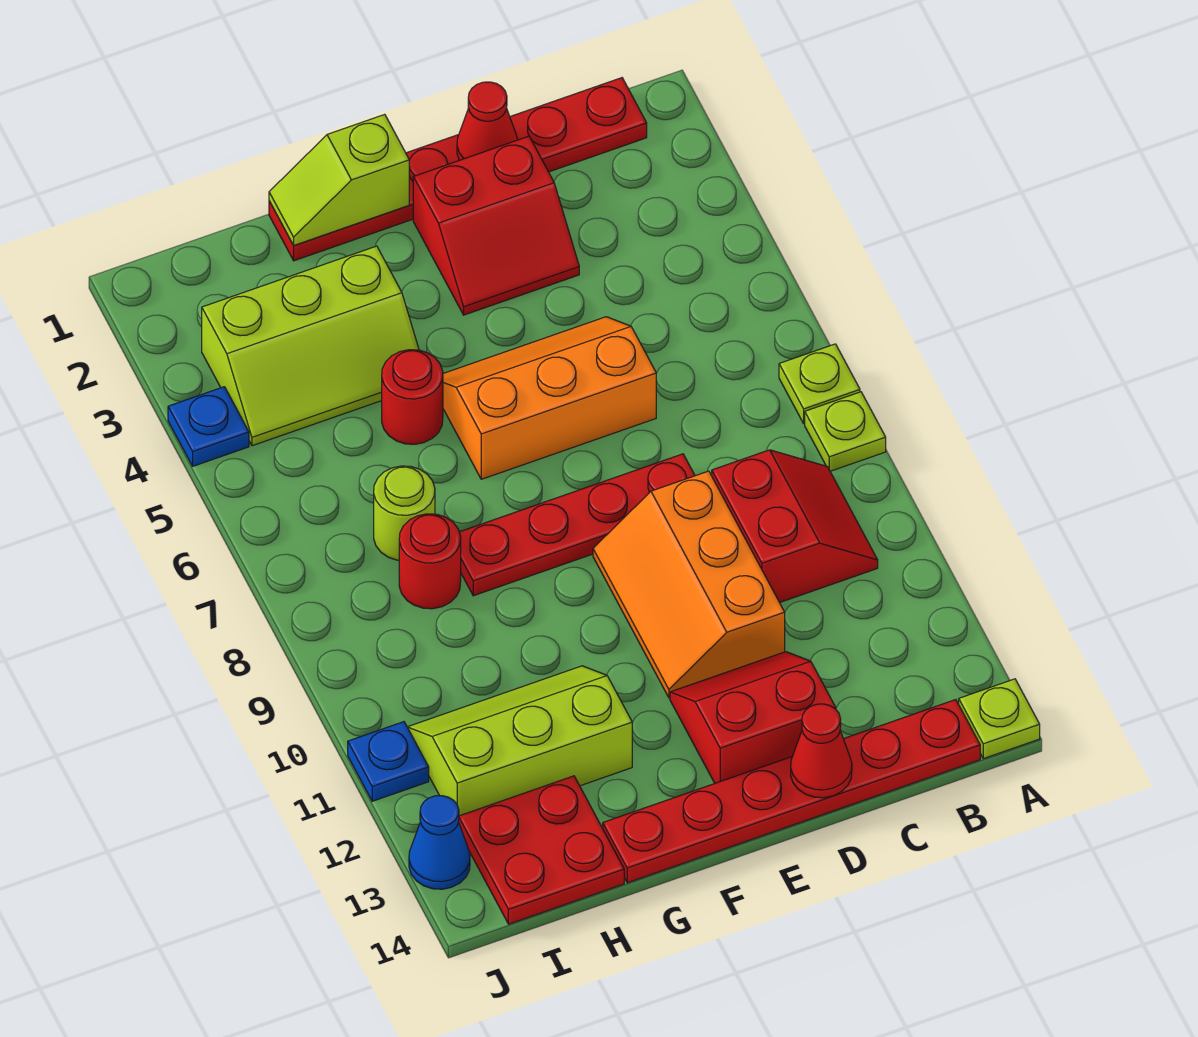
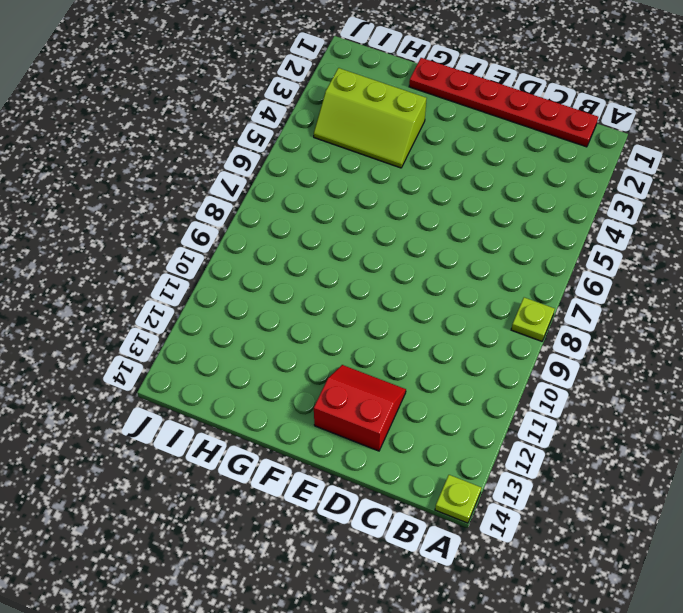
none -> lime 1x1 plate [779,344,860,424]
none -> red 2x2 slope [712,450,878,603]
none -> red 1x6 plate [603,700,980,883]

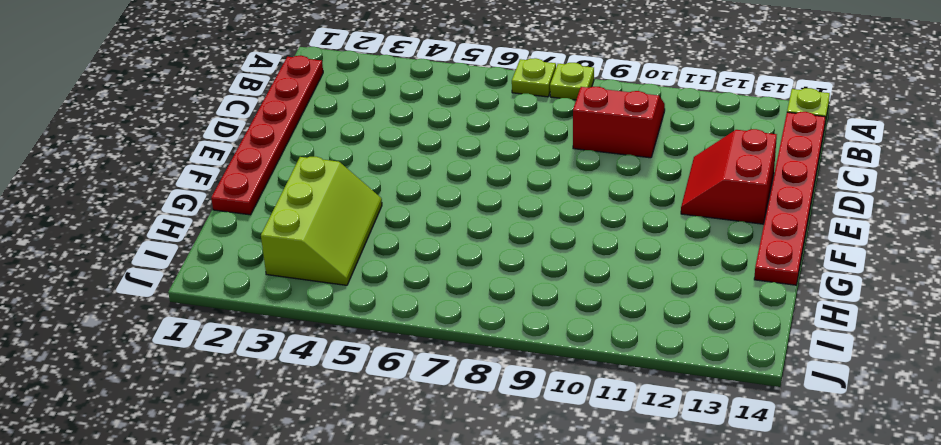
none -> red 2x2 slope [413,136,579,315]
none -> orange 2x3 slope [443,317,656,479]
none -> red 1x4 plate [459,454,695,596]

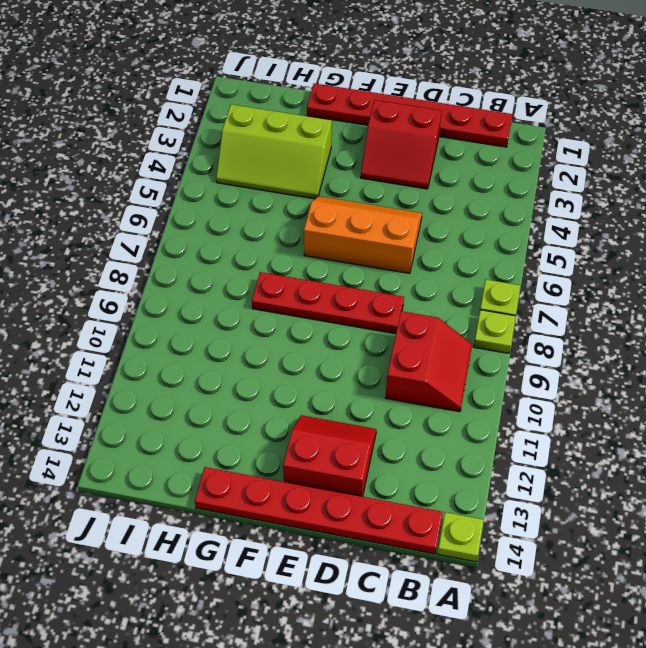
none -> orange 2x3 slope [593,471,785,698]
none -> red 1x1 round brick [382,350,443,444]
none -> lime 2x3 slope [407,666,632,816]

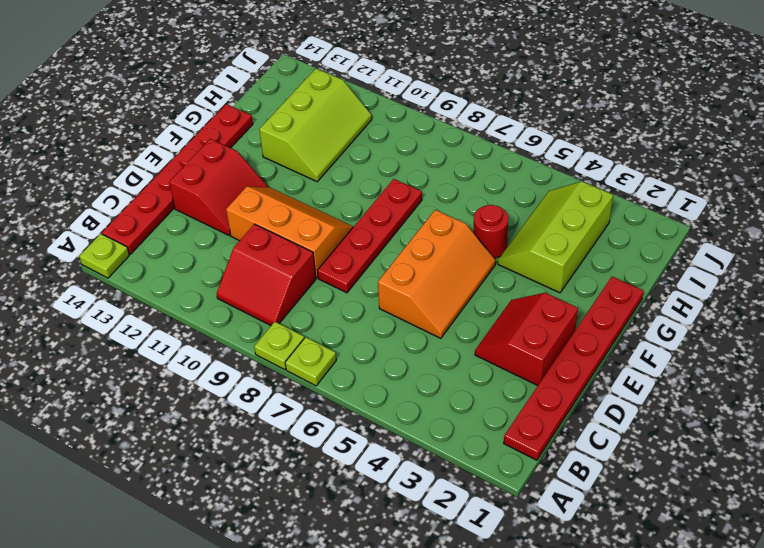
none -> lime 1x1 round brick [374,466,435,560]
none -> red 1x1 round brick [399,514,461,609]
none -> red 2x2 plate [458,776,624,924]

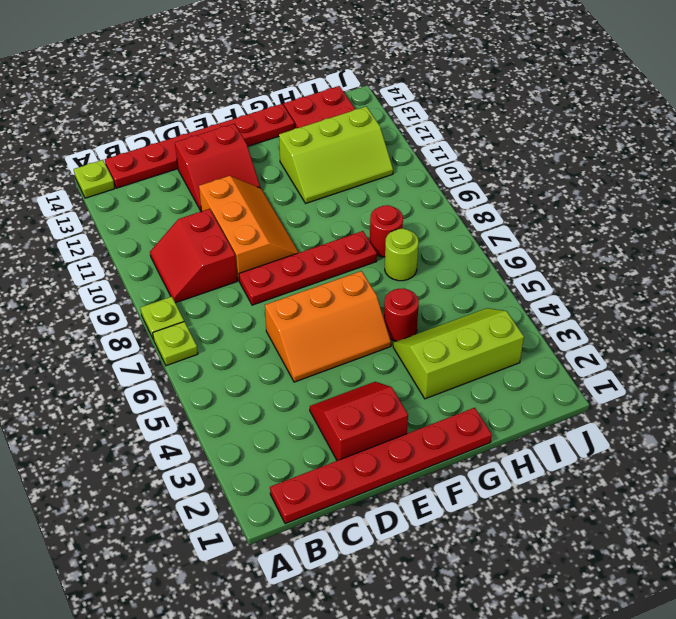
none -> blue 1x1 plate [168,387,249,466]
none -> blue 1x1 plate [348,722,429,801]
none -> blue 1x1 cone [409,796,470,889]

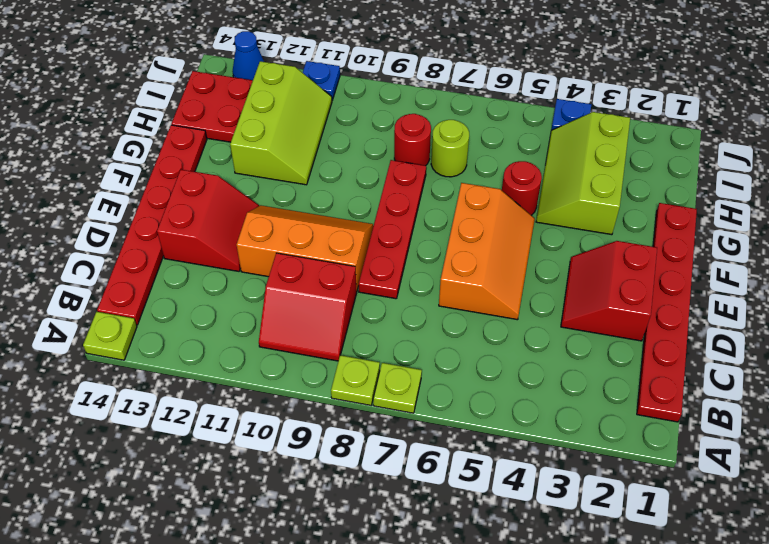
none -> red 1x1 cone [457,82,518,160]
none -> red 1x1 cone [791,704,852,798]
none -> lime 1x2 slope [269,114,409,245]

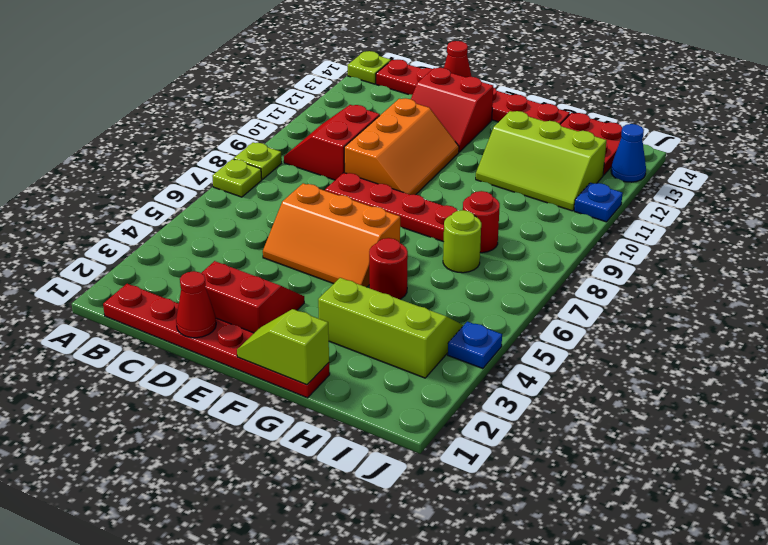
lime 1x2 slope [237,309,329,385] -> lime 1x2 slope turned to [269,114,409,245]

